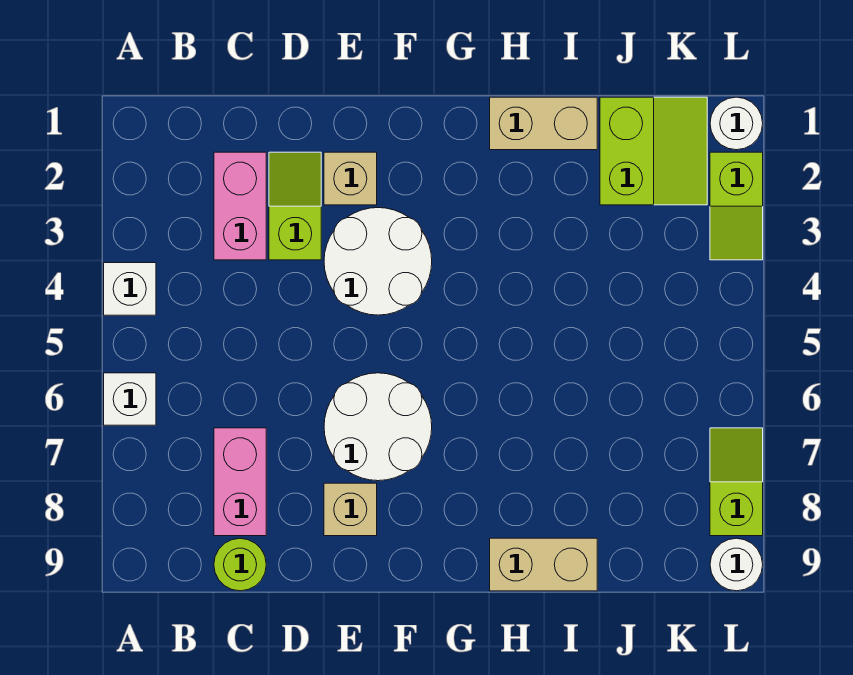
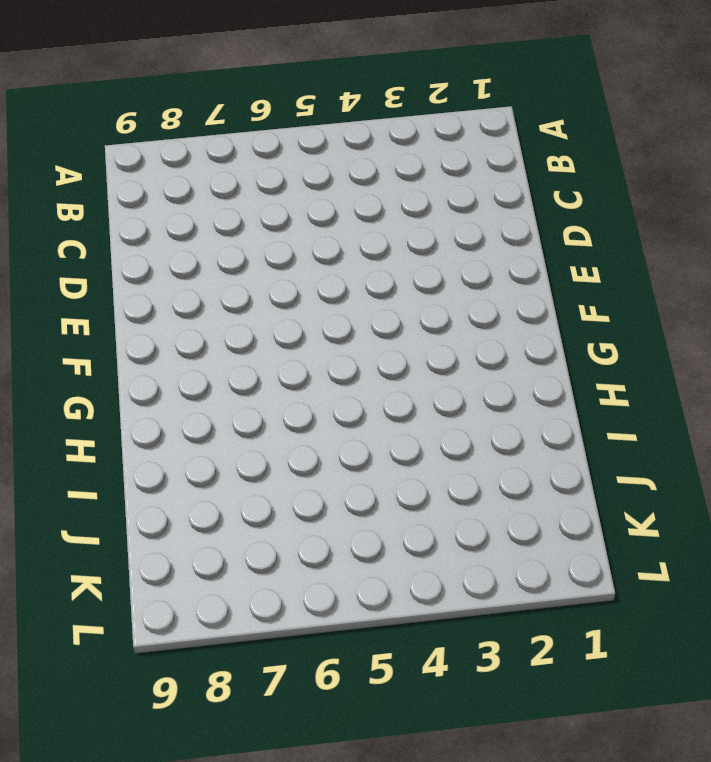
none -> white 1x1 brick [104,263,156,315]
none -> white 1x1 brick [104,373,156,425]
none -> pink 1x2 brick [214,152,266,260]

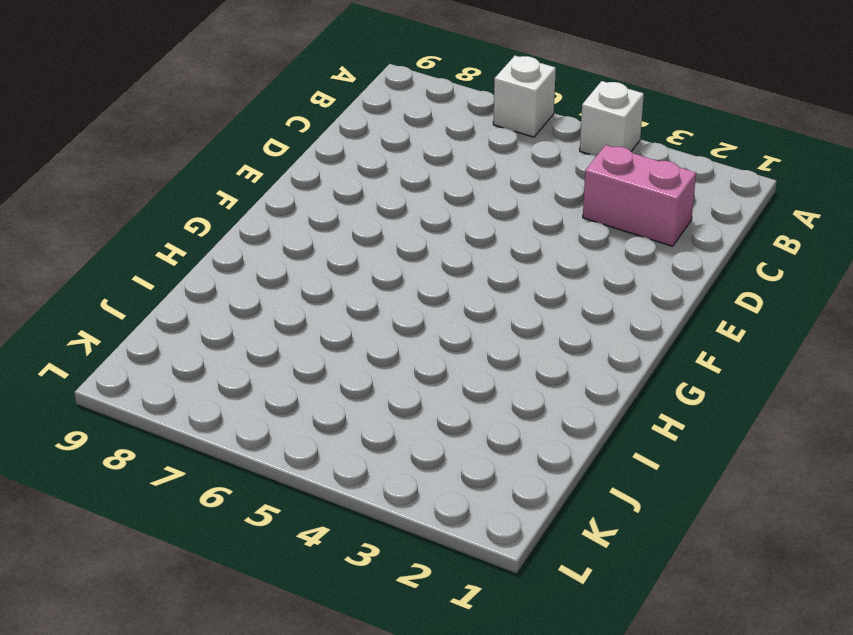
none -> pink 1x2 brick [214,428,266,536]
none -> lime 1x1 round brick [214,538,266,591]
none -> lime 1x2 slope [269,152,321,260]

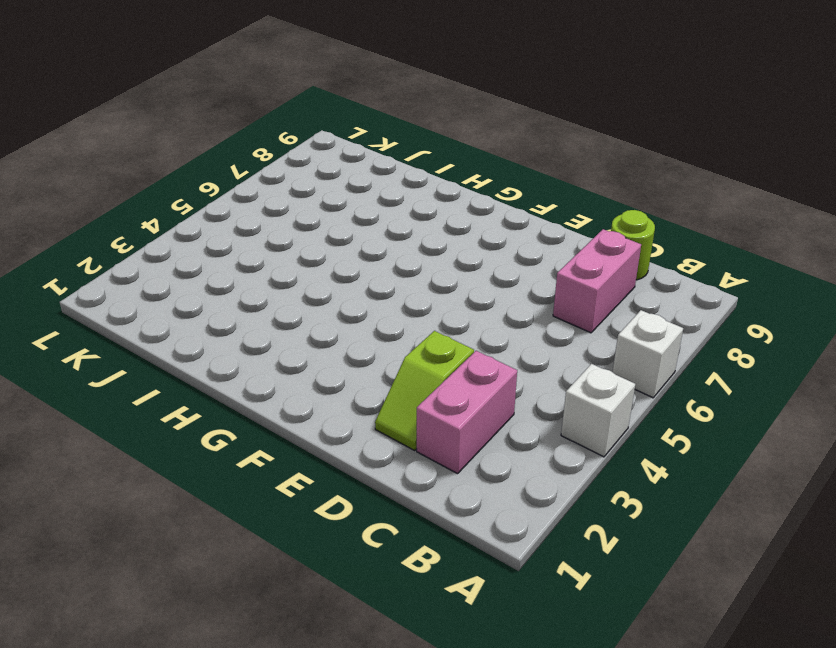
none -> tan 1x1 brick [324,152,377,205]
none -> white 2x2 round brick [324,208,432,315]
none -> white 2x2 round brick [324,373,432,481]

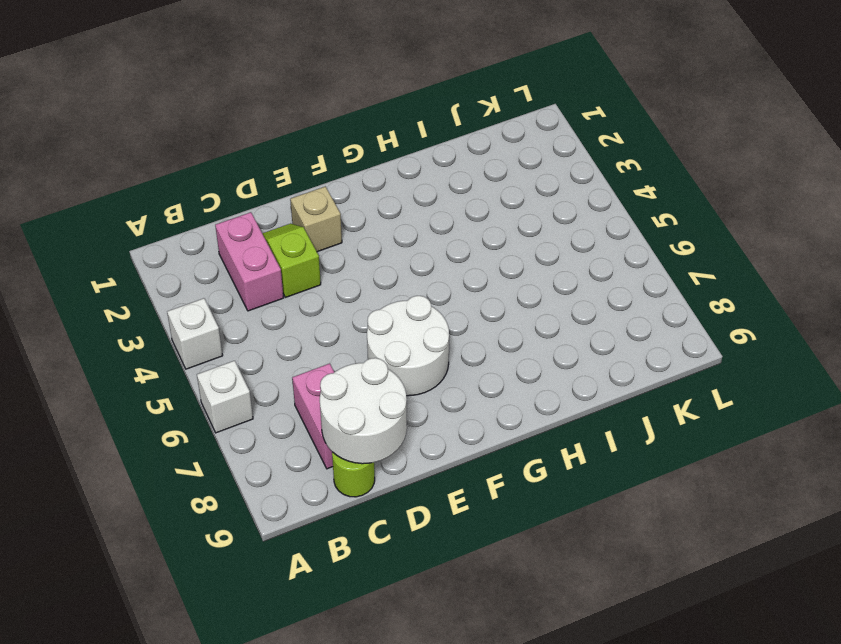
white 2x2 round brick [320,358,407,464] -> white 2x2 round brick moved to [324,208,432,315]
none -> tan 1x1 brick [324,483,377,536]
none -> tan 1x2 brick [490,97,597,150]
none -> tan 1x2 brick [490,538,597,591]

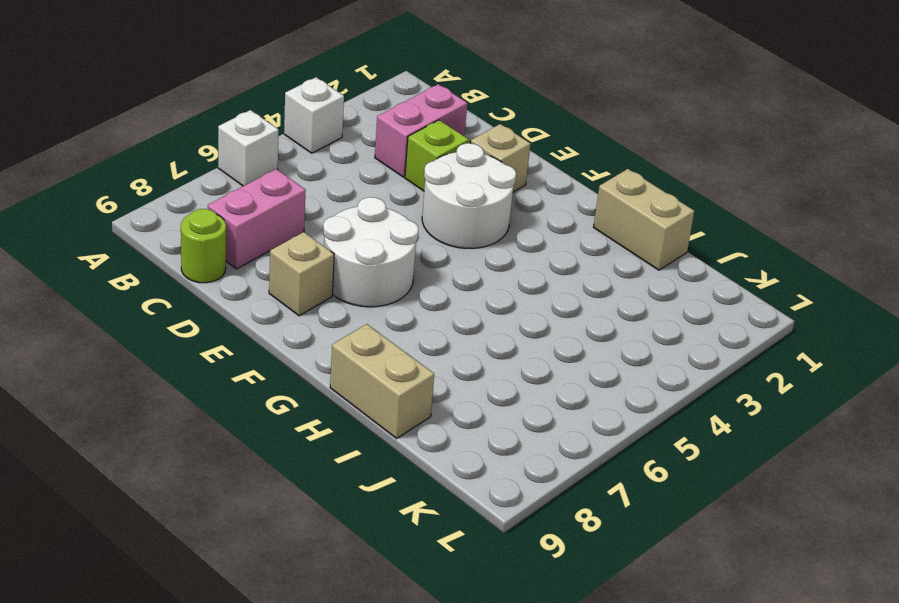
none -> lime 2x2 slope [600,97,707,205]
none -> white 1x1 round brick [710,97,763,150]
none -> lime 1x2 slope [710,152,763,260]

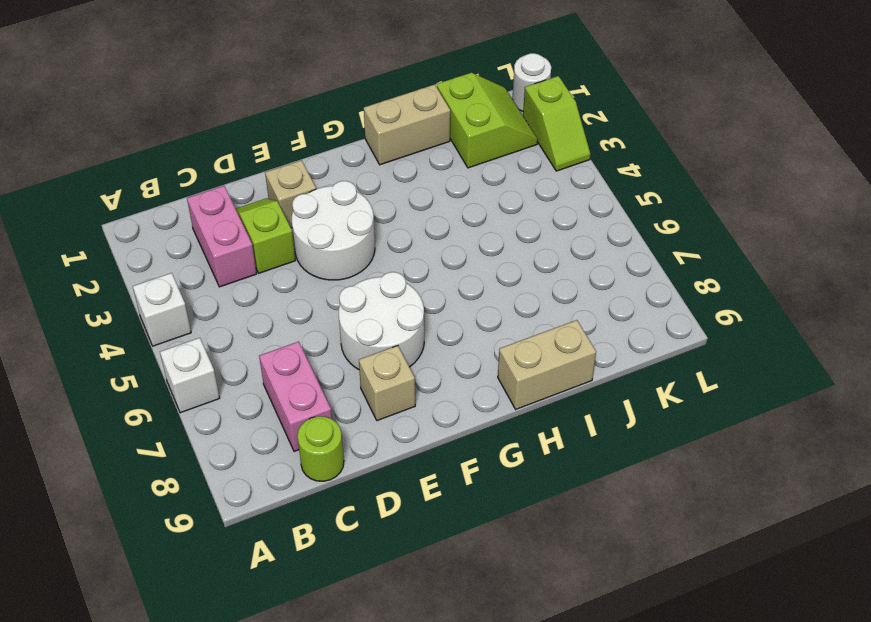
none -> lime 1x2 slope [710,428,763,536]
none -> white 1x1 round brick [710,538,763,591]

